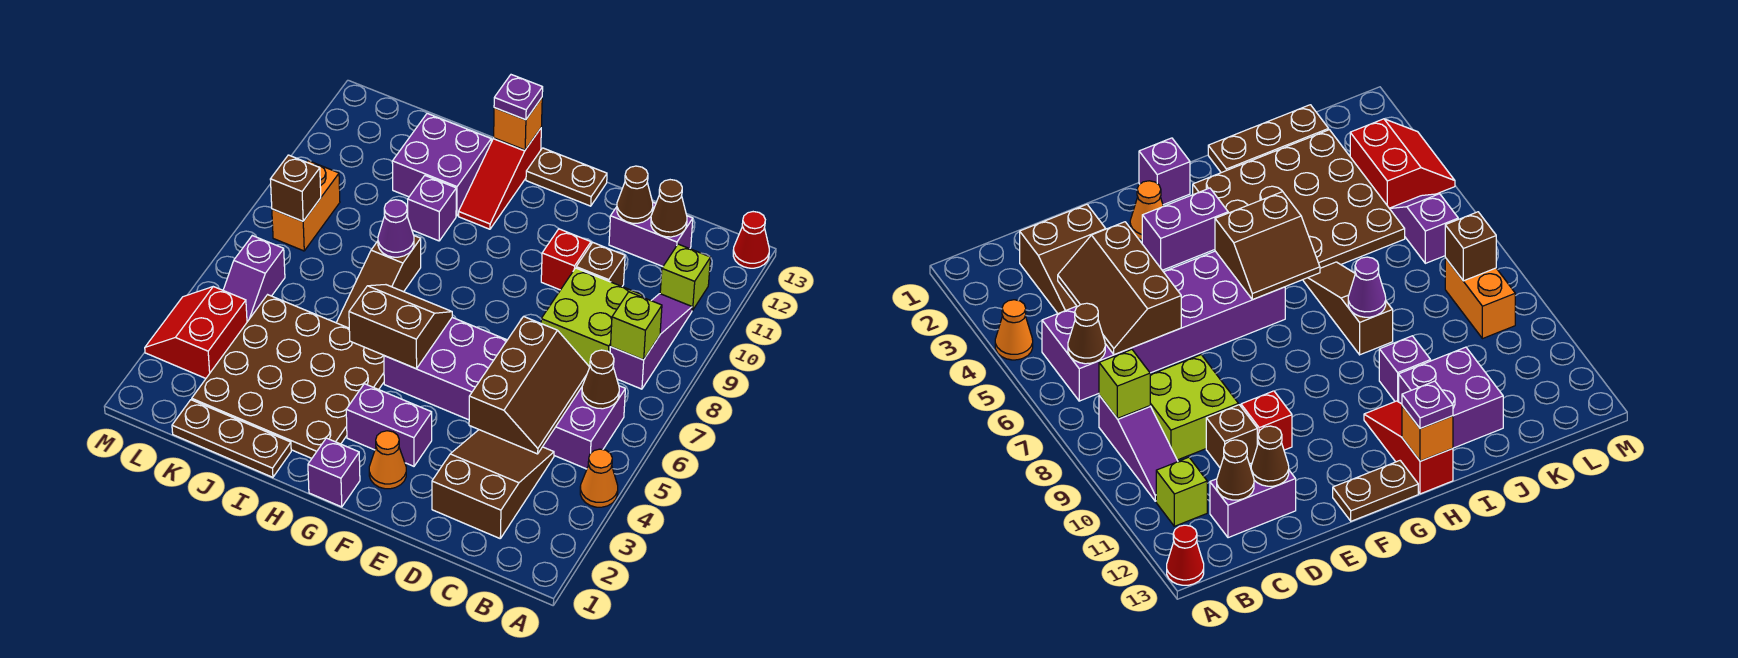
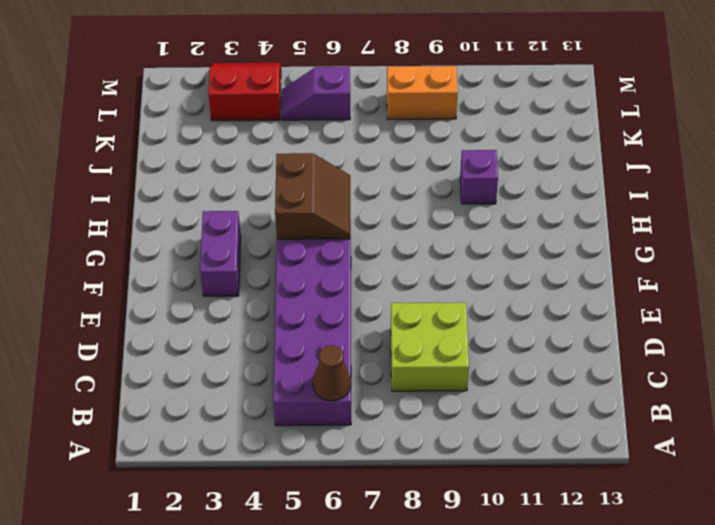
none -> orange 1x1 cone [580,449,618,507]
none -> red 1x1 cone [733,212,769,268]
none -> purple 1x3 slope [610,294,692,389]
none -> lime 1x1 brick [660,244,711,311]

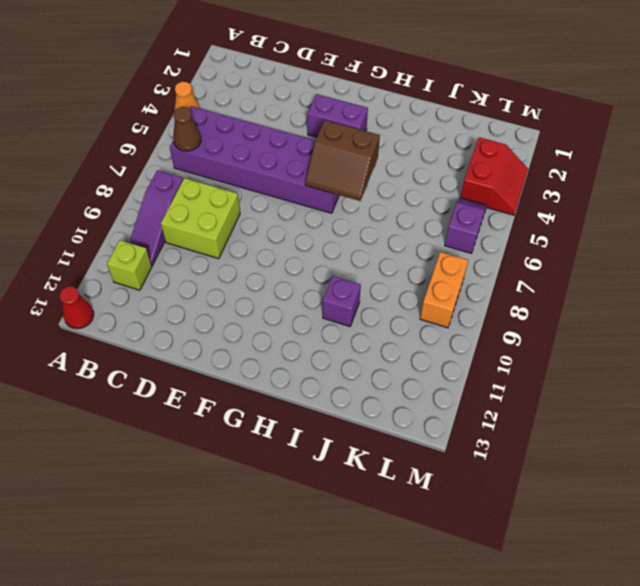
none -> brown 2x3 slope [432,430,554,538]
none -> purple 1x2 brick [609,203,693,266]
none -> brown 1x1 brick [576,242,625,286]
none -> red 1x1 brick [541,229,591,290]

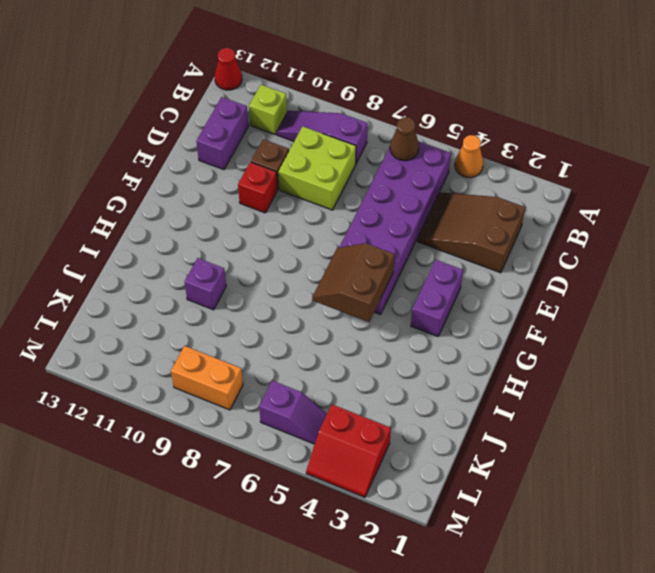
none -> orange 1x1 cone [369,431,406,489]
none -> brown 1x2 plate [526,148,607,206]
none -> purple 1x1 brick [308,438,360,507]
none -> brown 4x4 plate [192,295,384,458]

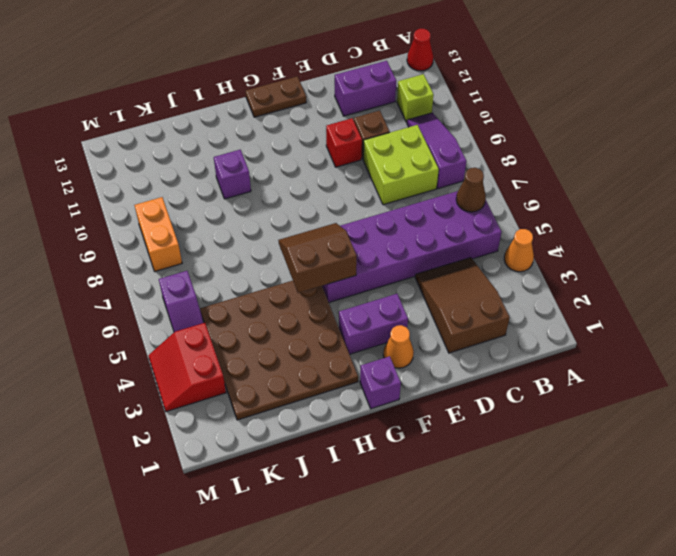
none -> red 1x3 slope [459,128,541,229]
none -> brown 1x3 plate [172,400,291,477]
none -> brown 1x3 slope [336,236,421,328]
none -> purple 2x2 brick [392,113,491,216]

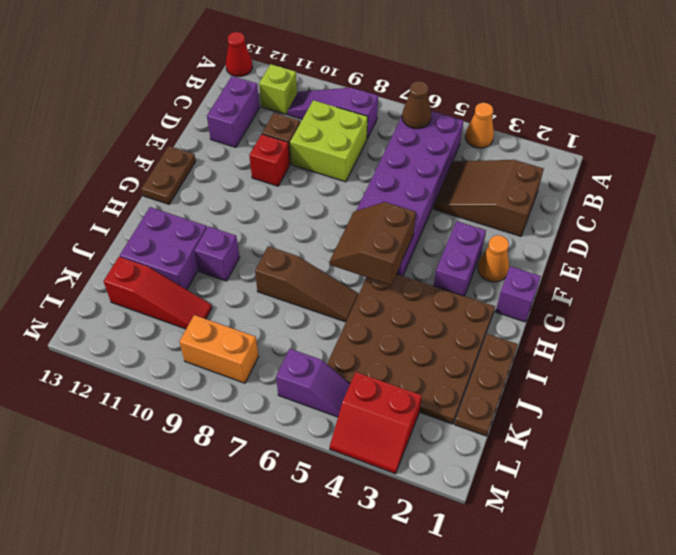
red 1x3 slope [104,257,212,329] -> red 1x3 slope moved to [459,128,541,229]
none -> lime 1x1 brick [611,292,662,360]
none -> brown 2x3 slope [469,316,590,454]
none -> brown 1x1 cone [651,180,687,237]
none -> brown 1x1 cone [617,166,653,223]

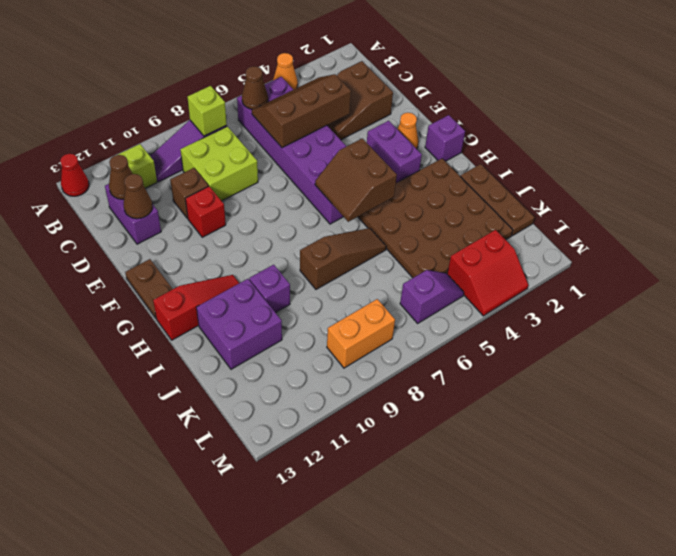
none -> orange 1x1 brick [494,98,542,150]
none -> purple 1x1 cone [378,200,414,257]
none -> brown 1x1 brick [270,155,321,221]
none -> purple 1x1 plate [494,75,543,120]

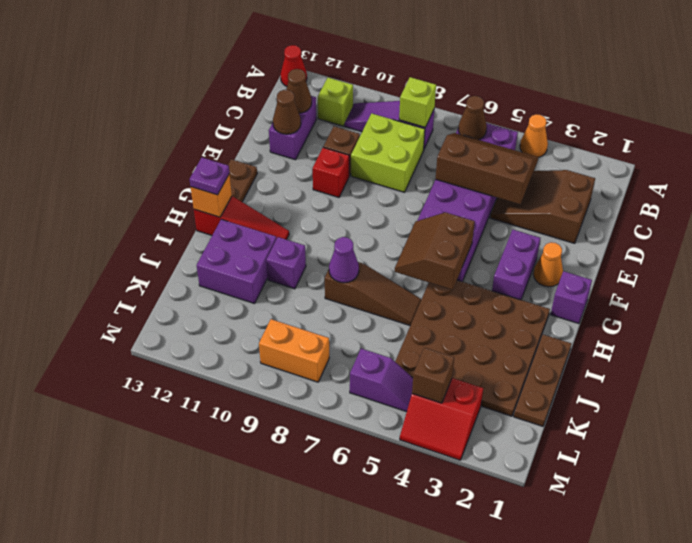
brown 1x1 brick [412,348,454,403] -> brown 1x1 brick moved to [270,155,321,221]

